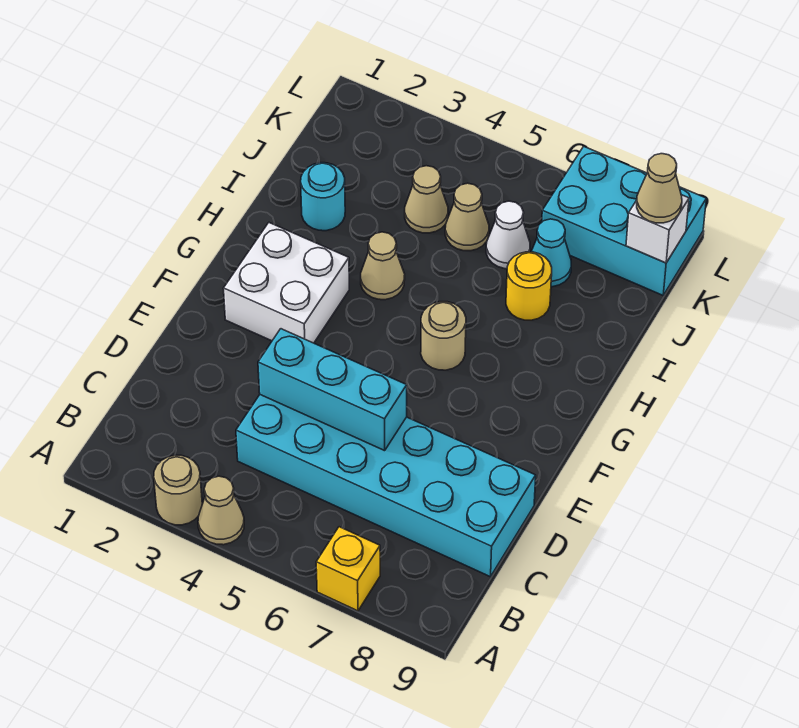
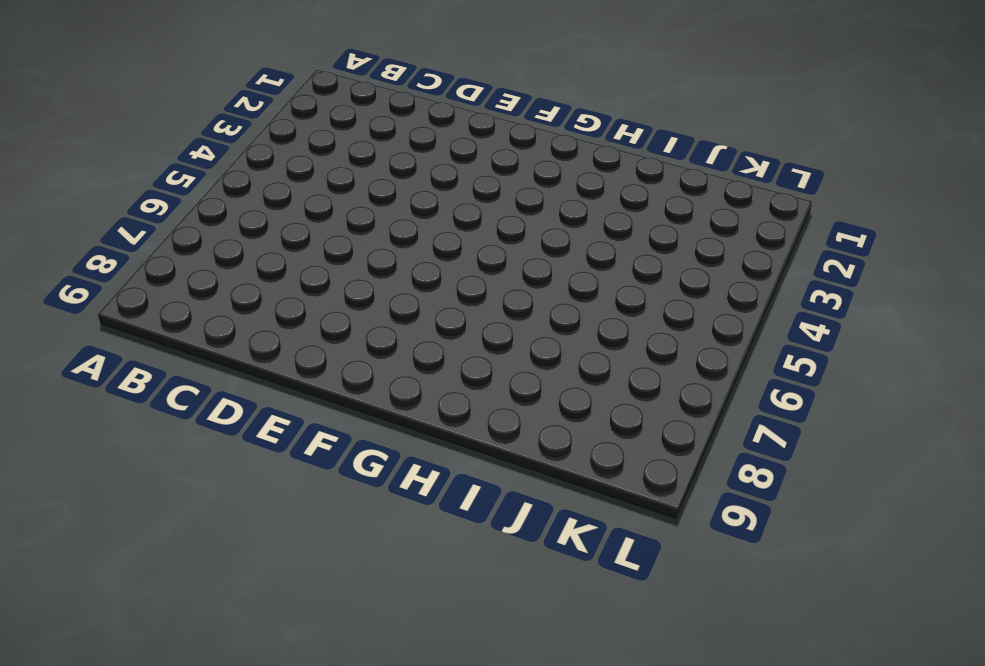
none -> tan 1x1 round brick [154,455,202,525]
none -> tan 1x1 cone [198,476,244,545]
none -> yellow 1x1 brick [316,527,380,611]

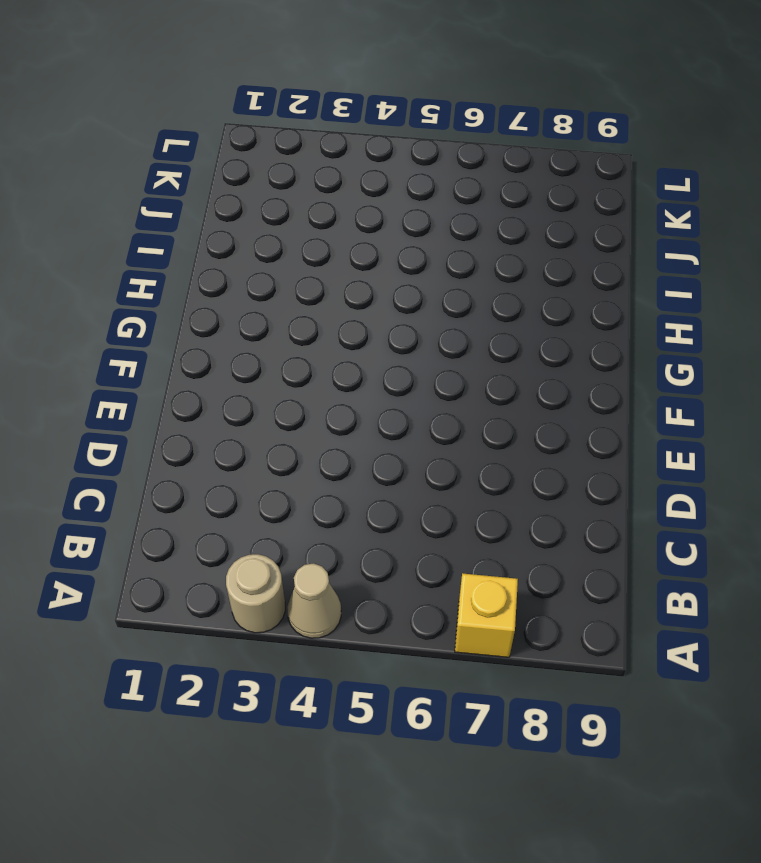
none -> cyan 2x6 brick [236,395,536,577]
none -> white 2x2 brick [223,223,349,343]
none -> tan 1x1 round brick [421,302,466,370]

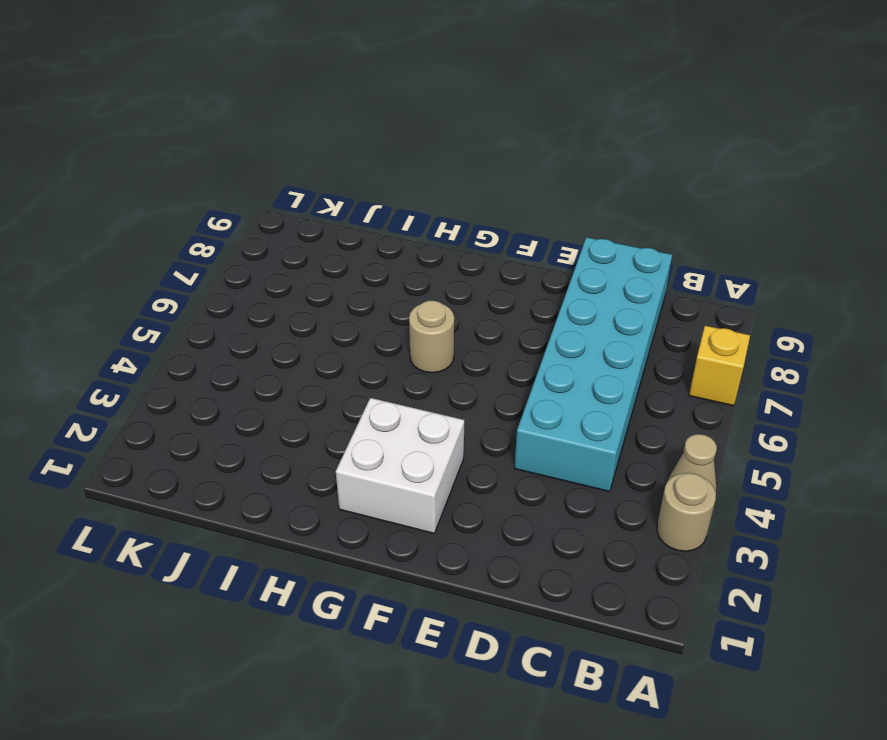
none -> tan 1x1 cone [361,232,405,300]
none -> cyan 1x1 round brick [301,163,345,231]
none -> yellow 1x1 round brick [506,252,552,320]

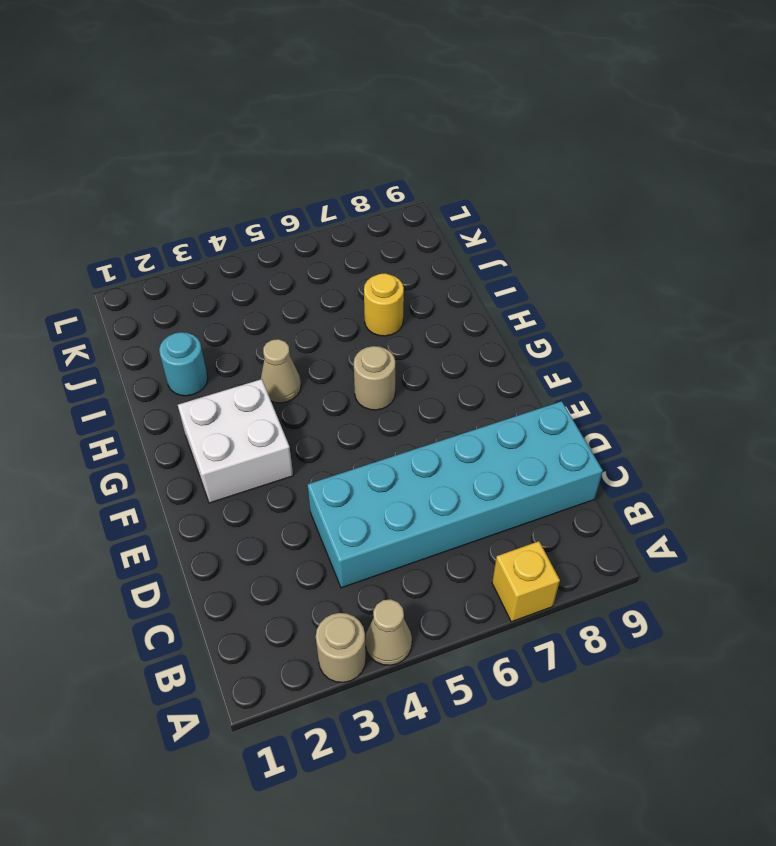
none -> tan 1x1 cone [405,166,448,233]
none -> tan 1x1 cone [445,183,489,251]
none -> white 1x1 cone [486,201,530,269]

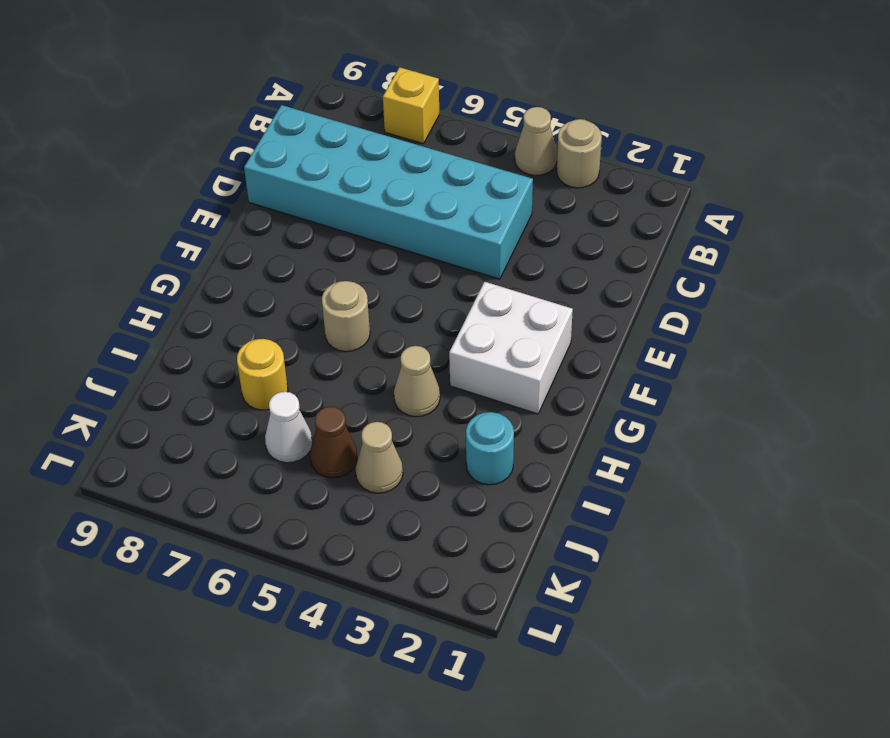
brown 1x1 cone [310,407,357,478] -> tan 1x1 cone [445,183,489,251]
none -> cyan 1x1 cone [531,219,571,287]
none -> cyan 2x3 brick [542,146,706,295]
none -> cyan 1x3 brick [258,329,407,451]

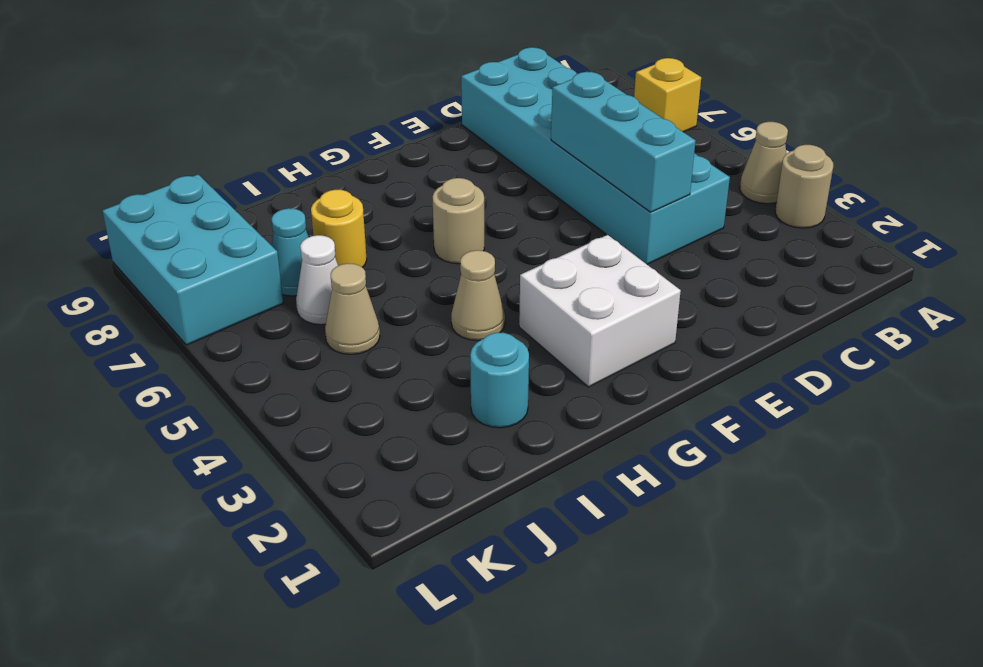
none -> tan 1x1 cone [405,166,448,233]
none -> white 1x1 brick [626,195,689,263]
none -> tan 1x1 cone [637,154,682,223]

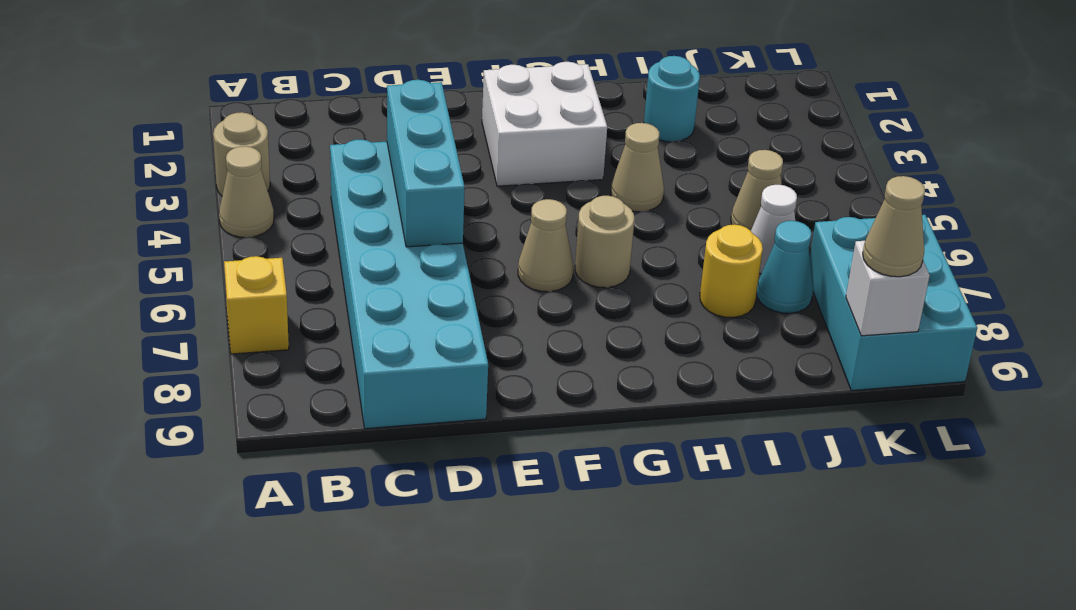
tan 1x1 cone [518,199,573,292] -> tan 1x1 cone moved to [405,166,448,233]

